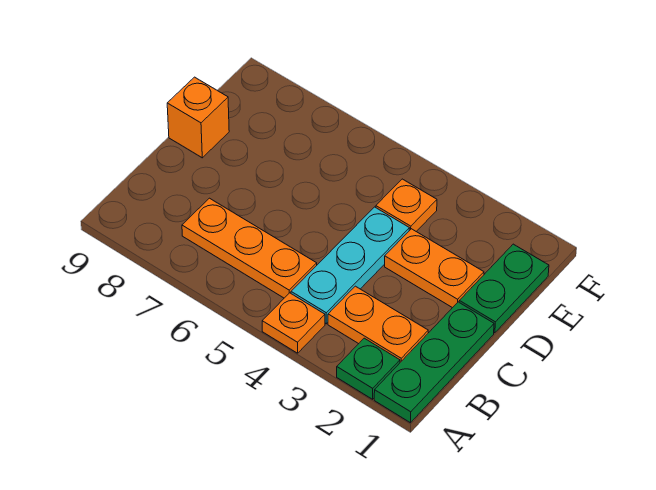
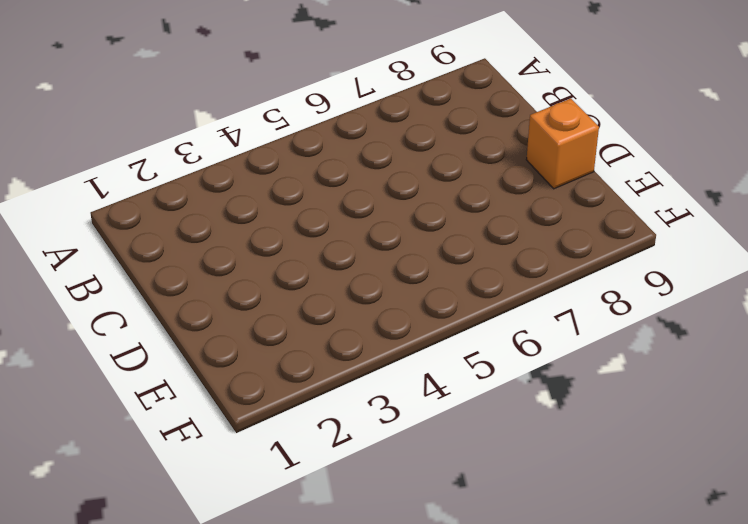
none -> green 1x3 plate [374,302,494,423]
none -> green 1x1 plate [337,338,400,399]

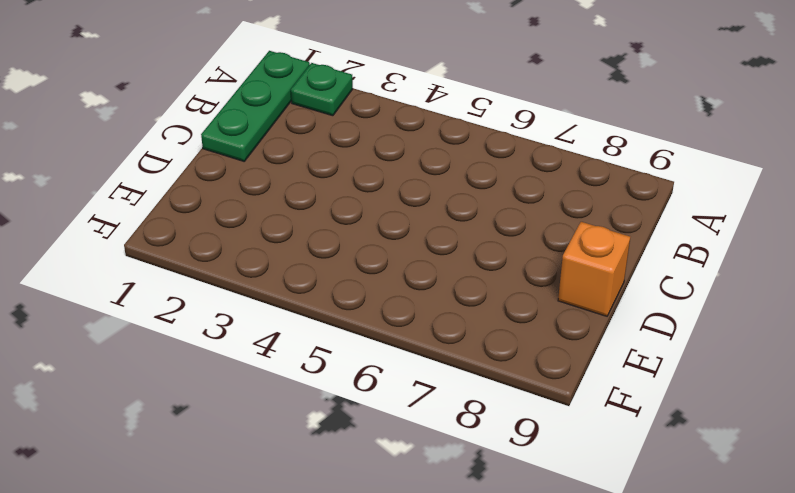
none -> orange 1x1 plate [262,293,325,353]
none -> orange 1x2 plate [328,286,428,362]

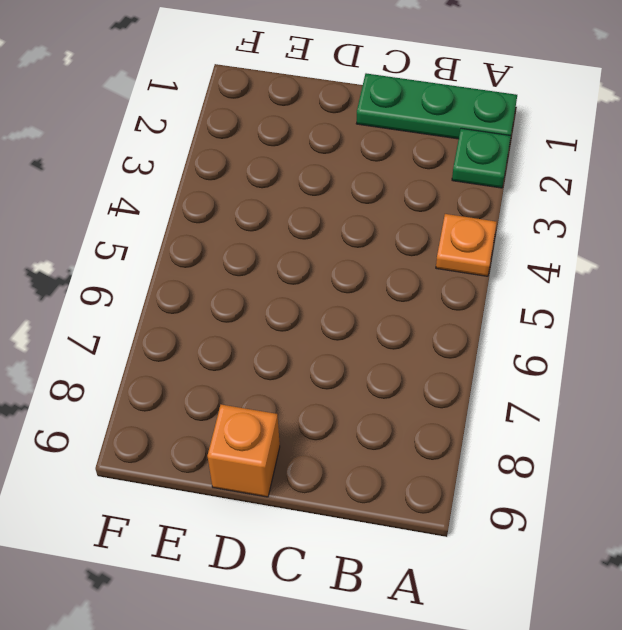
none -> orange 1x2 plate [328,286,428,362]
none -> cyan 1x3 plate [291,207,410,324]

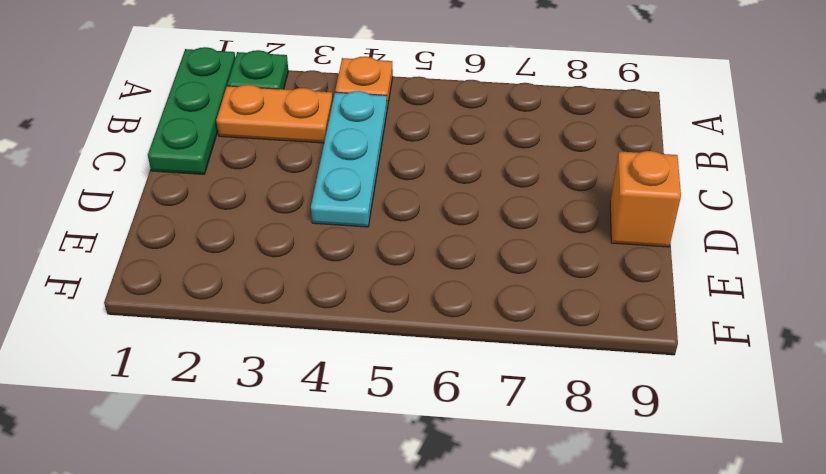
none -> orange 1x3 plate [182,198,317,298]
none -> green 1x2 plate [459,244,549,333]

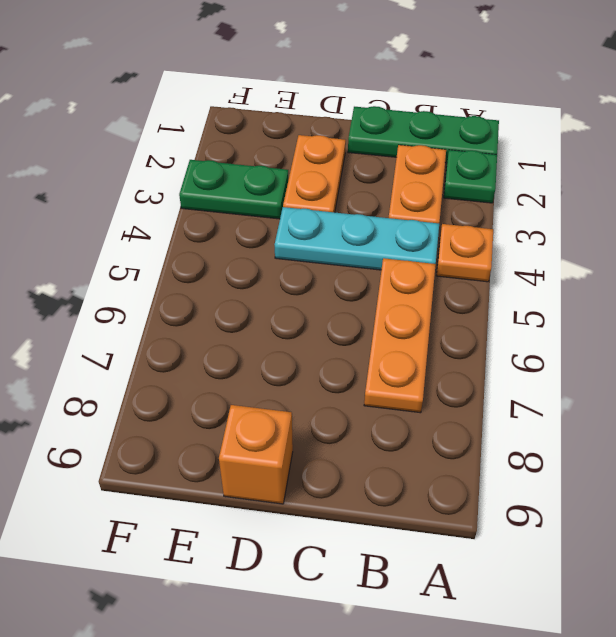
green 1x2 plate [179,160,289,219] -> green 1x2 plate moved to [459,244,549,333]
none -> orange 1x1 plate [376,179,437,231]

